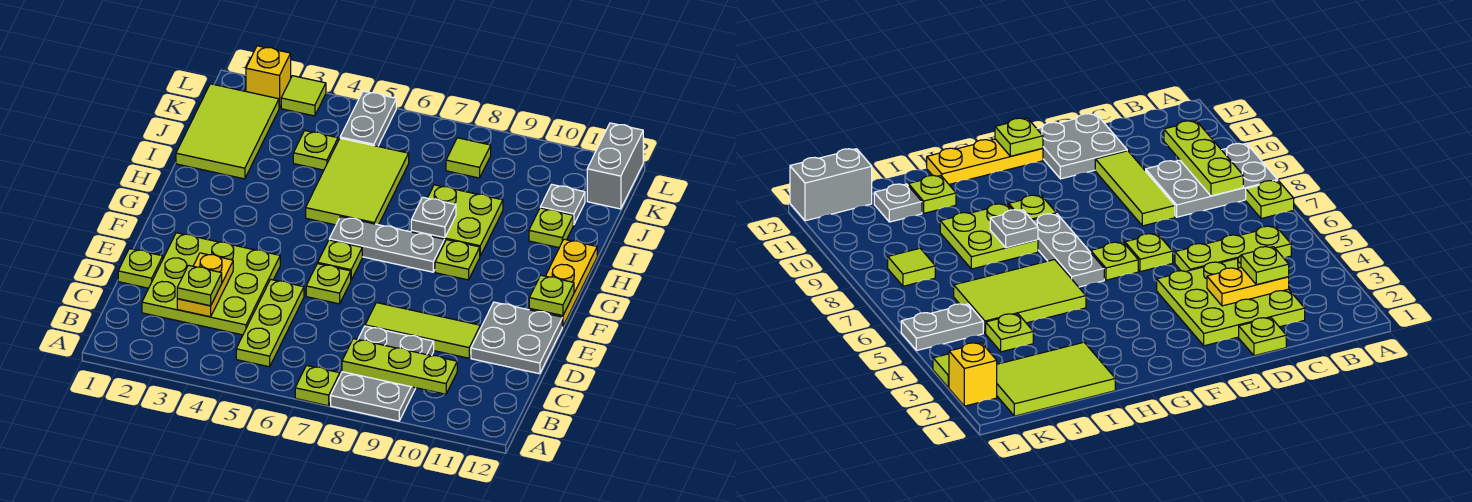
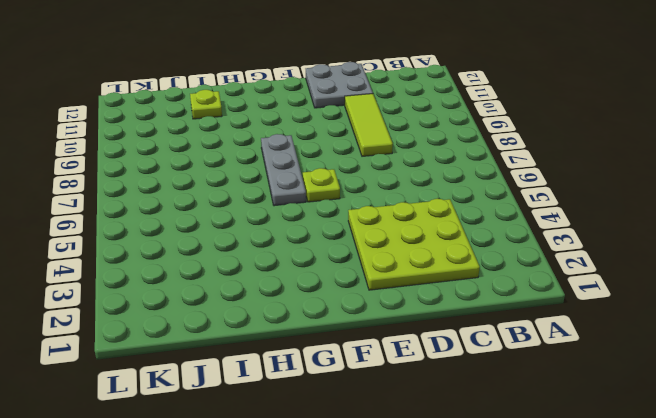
none -> lime 1x1 plate [295,366,340,406]
none -> grey 2x3 plate [331,326,434,421]
none -> lime 1x3 plate [236,279,304,367]

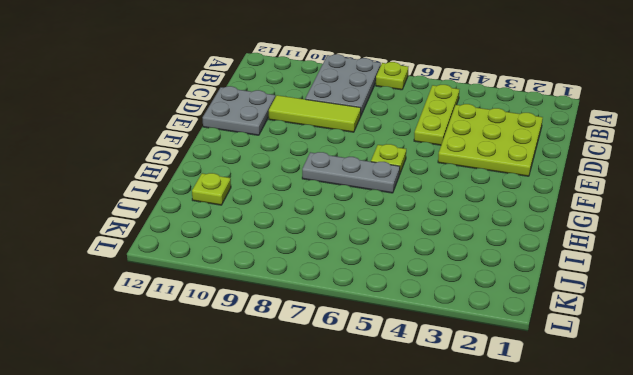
none -> lime 1x1 plate [118,249,163,288]
none -> lime 1x1 plate [306,264,351,304]
none -> yellow 1x3 plate [529,239,597,327]

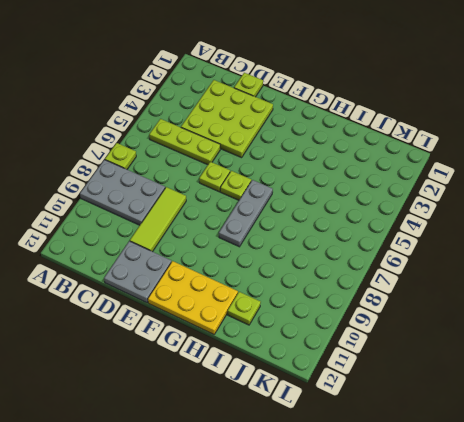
yellow 2x3 plate [148,261,238,334] -> yellow 1x3 plate [529,239,597,327]
none -> lime 1x1 plate [435,240,480,280]
none -> lime 2x3 tile [306,138,409,225]
none -> lime 2x2 plate [411,185,503,256]

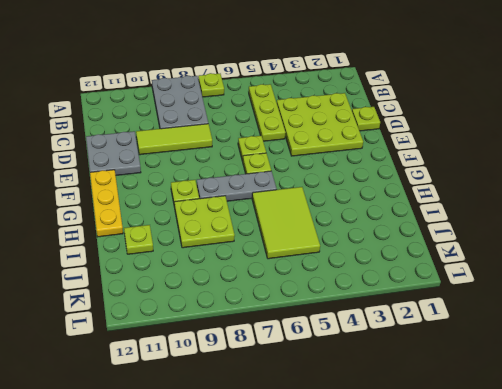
none -> lime 2x3 tile [176,84,279,179]
none -> lime 1x1 plate [293,131,338,170]
none -> grey 1x1 plate [540,185,585,225]

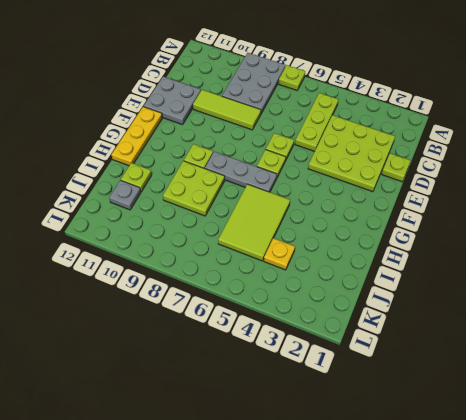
yellow 1x1 plate [264,238,295,270] -> lime 1x1 plate [293,131,338,170]
none -> lime 2x3 tile [176,84,279,179]
none -> grey 1x2 plate [340,91,396,146]
none -> lime 1x1 tile [446,138,491,178]

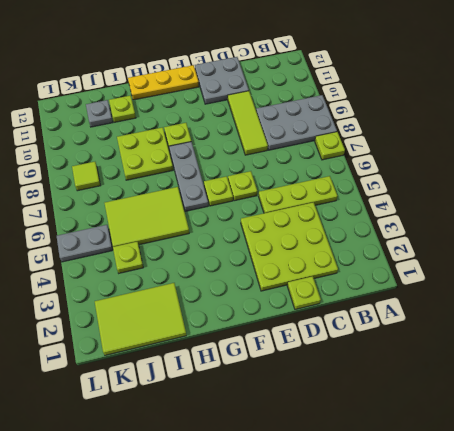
none -> grey 1x2 brick [587,123,643,209]
none -> yellow 1x1 brick [246,46,291,108]
none -> lime 1x1 tile [281,76,326,116]

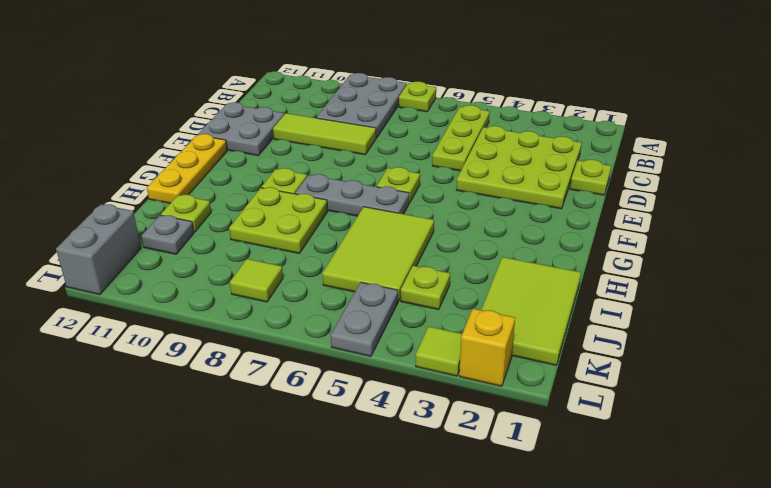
none -> lime 1x1 plate [306,264,351,304]
none -> lime 1x3 plate [342,339,457,394]
none -> yellow 1x2 plate [177,253,233,317]

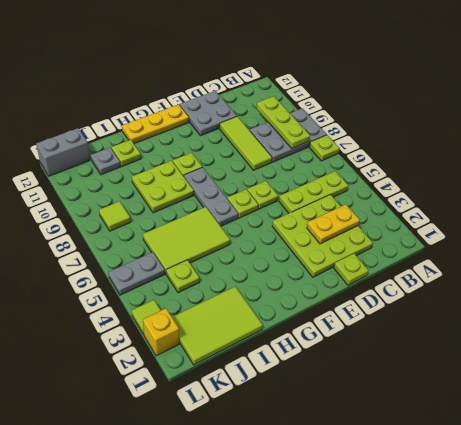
none -> lime 1x1 plate [529,275,574,316]
none -> grey 1x1 plate [411,197,456,238]
none -> lime 1x1 plate [177,265,222,306]

